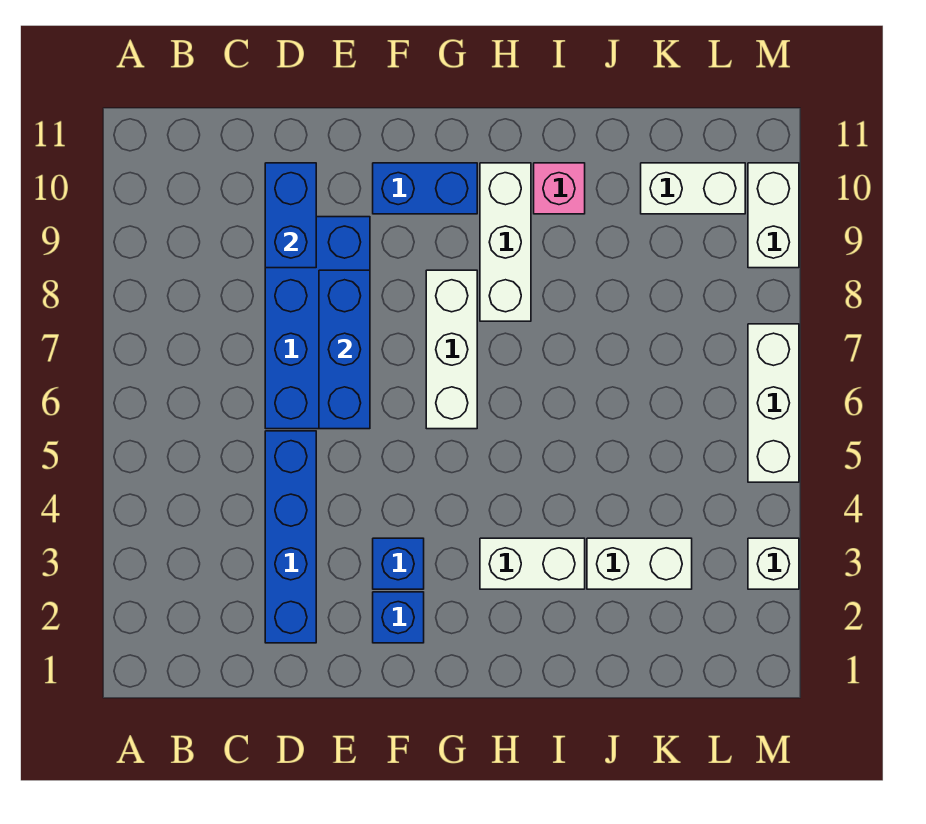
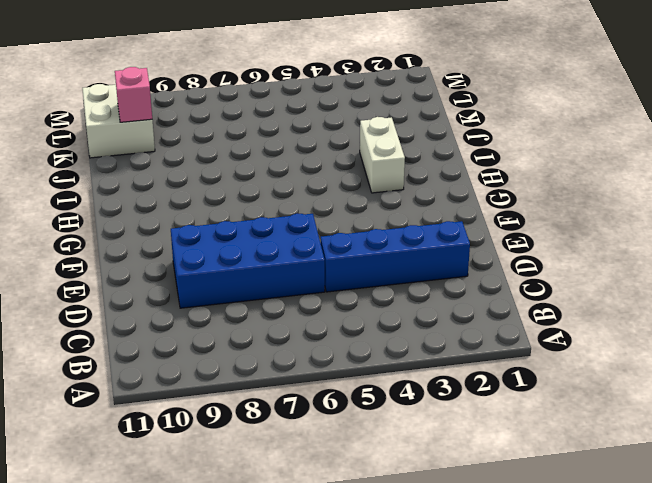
white 2x2 brick [82,84,155,158] -> white 1x2 brick [641,163,745,214]
pink 1x1 brick [115,67,152,122] -> pink 1x1 brick moved to [534,163,585,214]
none -> blue 1x1 brick [373,592,424,643]
none -> blue 1x1 brick [373,538,424,589]
none -> blue 1x2 brick [373,163,477,214]

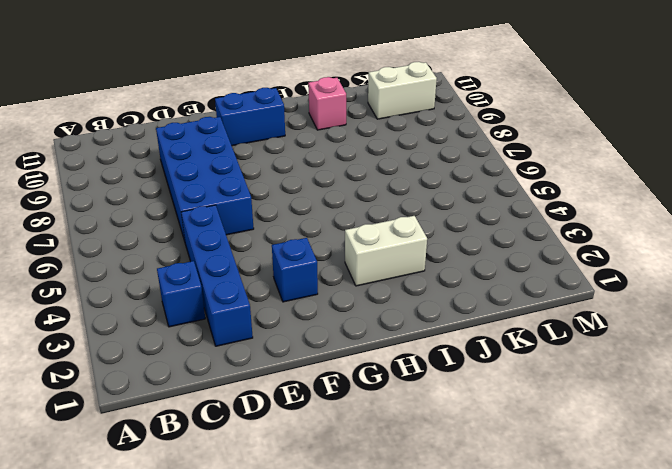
blue 1x1 brick [157,261,205,327] -> blue 1x1 brick moved to [373,592,424,643]
none -> white 1x3 brick [426,270,477,429]
none -> white 1x3 brick [480,163,531,321]
none -> white 1x2 brick [587,538,692,589]

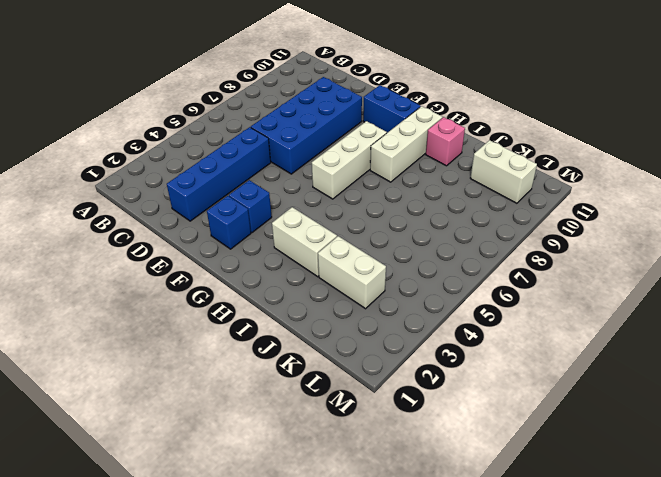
none -> white 1x1 brick [748,538,799,589]
none -> white 1x3 brick [748,324,799,482]
none -> white 1x2 brick [748,163,799,268]

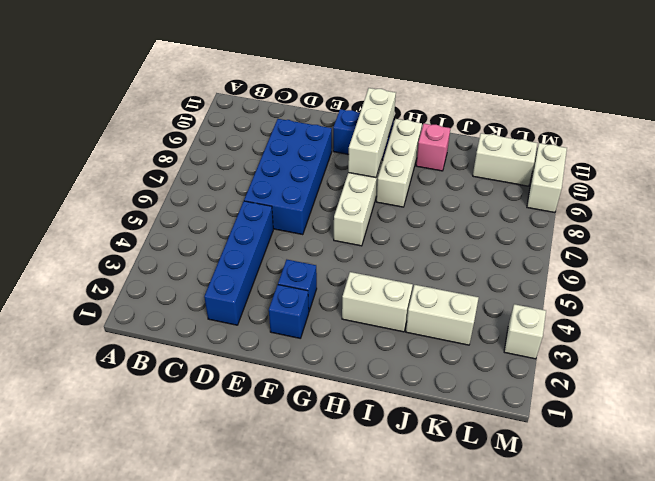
white 1x3 brick [348,88,396,178] -> white 1x3 brick moved to [748,324,799,482]
none -> blue 1x2 brick [265,163,316,268]
none -> blue 1x3 brick [319,270,370,429]

